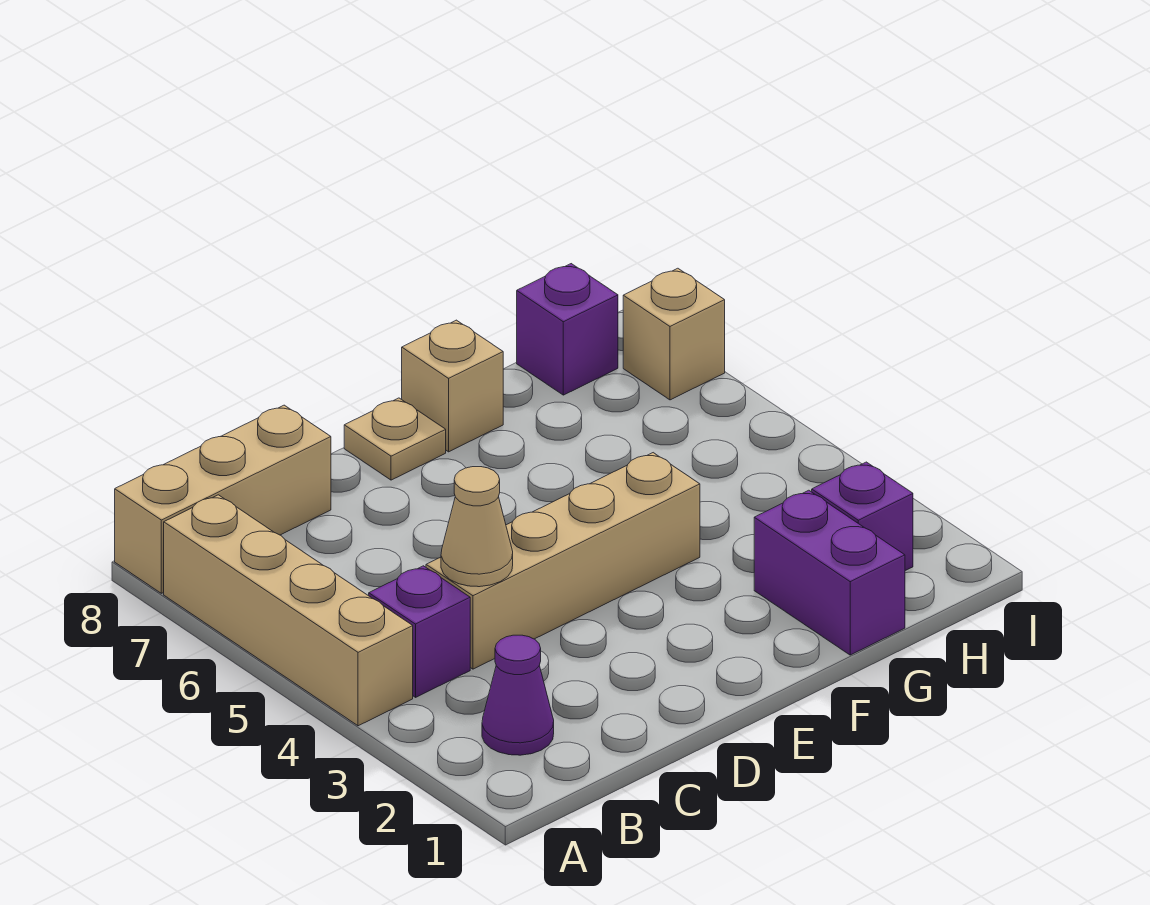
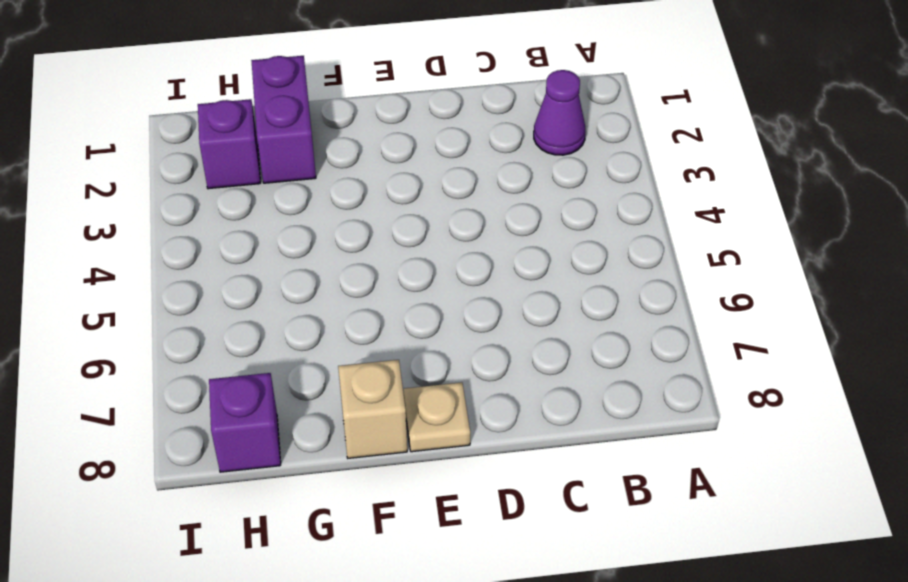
none -> tan 1x4 brick [164,495,413,726]
none -> tan 1x3 brick [115,405,331,593]
none -> purple 1x1 brick [369,566,470,697]

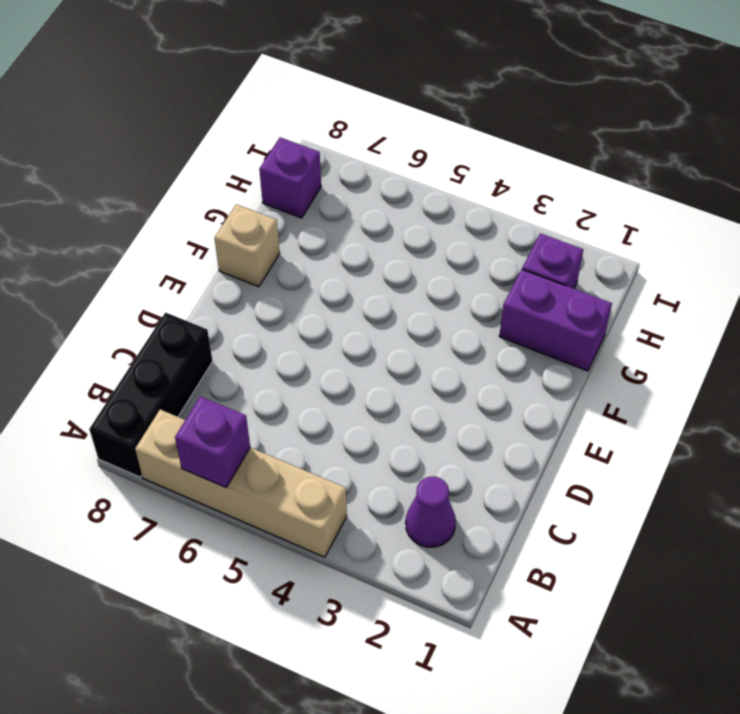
purple 1x1 brick [175,396,250,487] -> purple 1x1 brick moved to [369,566,470,697]
black 1x3 brick [89,313,213,477] -> tan 1x3 brick [115,405,331,593]
none -> tan 1x4 brick [426,453,700,669]
none -> tan 1x1 plate [344,398,446,480]
none -> tan 1x1 brick [623,268,725,400]

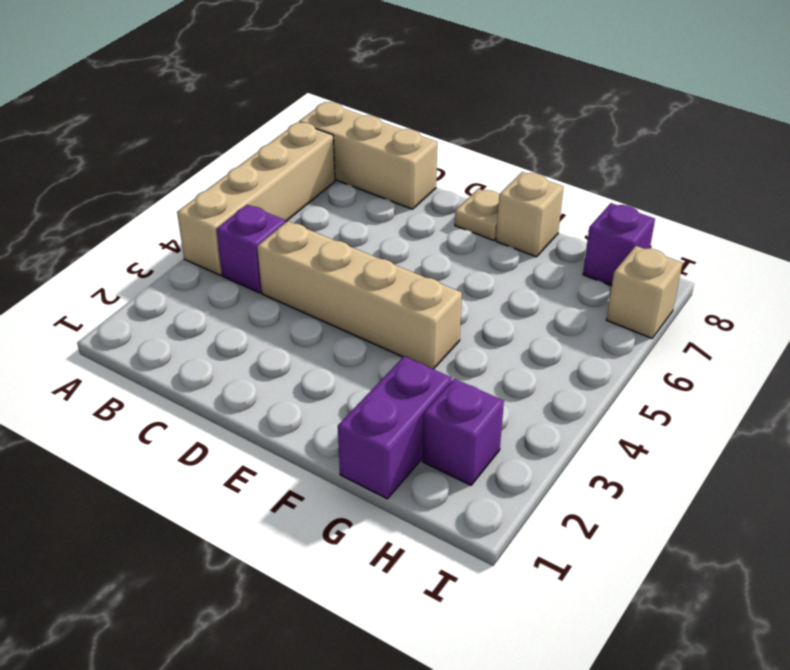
none -> purple 1x1 cone [482,635,554,755]
none -> tan 1x1 cone [441,467,513,587]

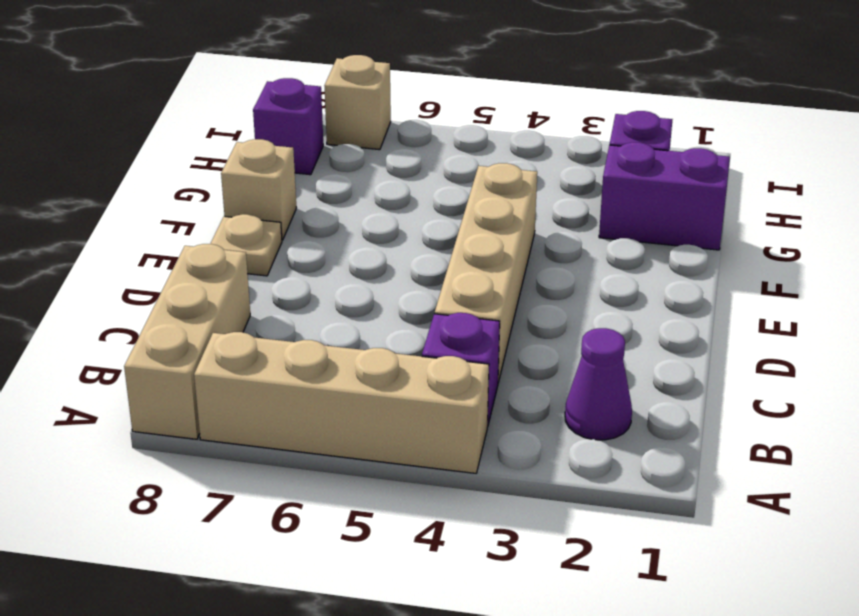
none -> tan 1x1 cone [441,467,513,587]

